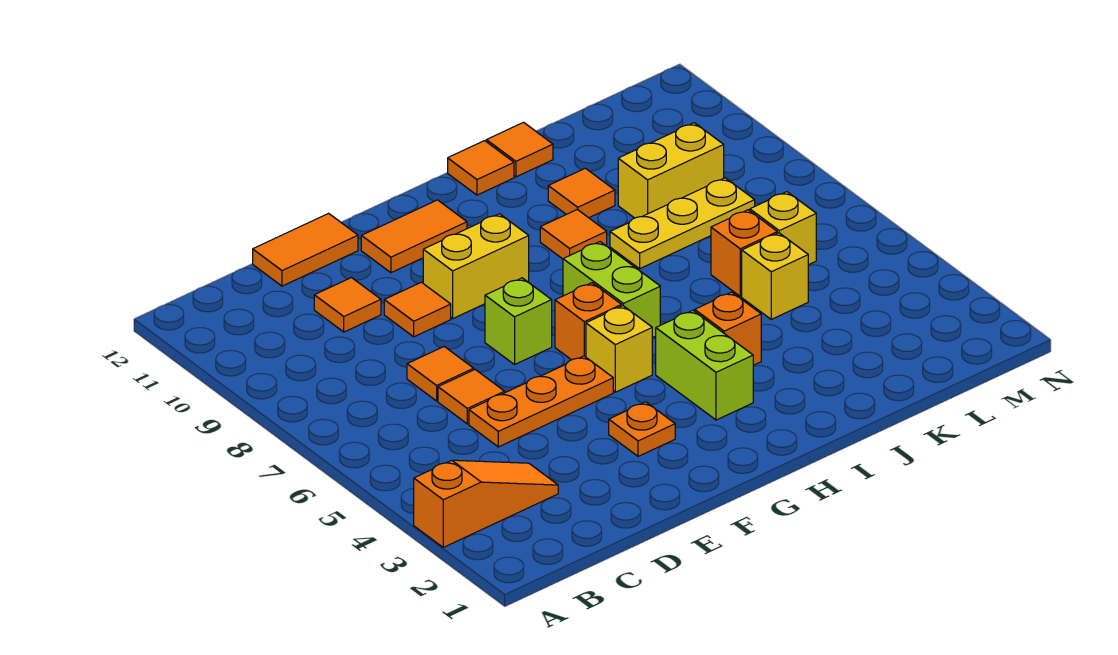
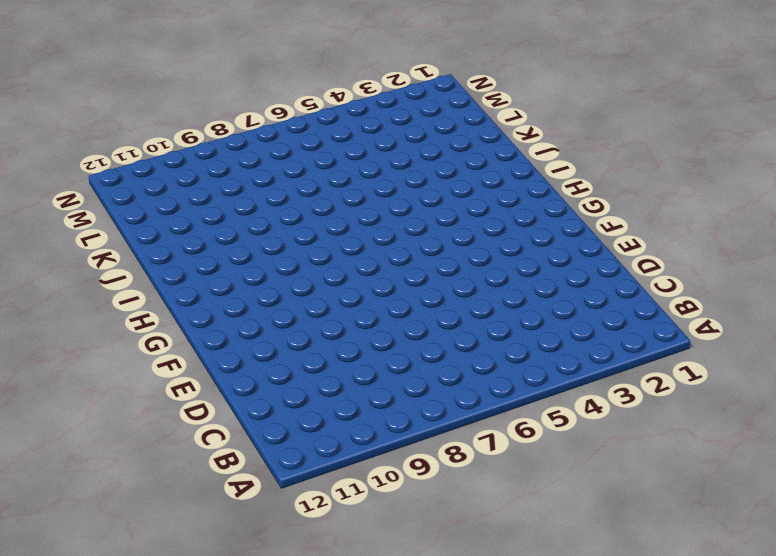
none -> orange 1x3 slope [414,460,558,547]
none -> orange 1x3 plate [469,356,613,447]
none -> orange 1x1 tile [438,370,505,424]

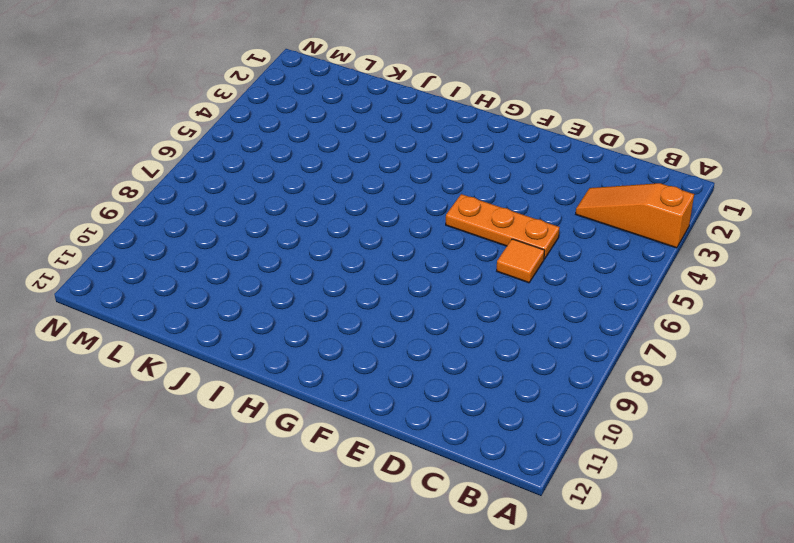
none -> orange 1x1 tile [407,347,474,401]
none -> orange 1x1 tile [314,278,381,332]
none -> orange 1x2 tile [253,213,358,286]

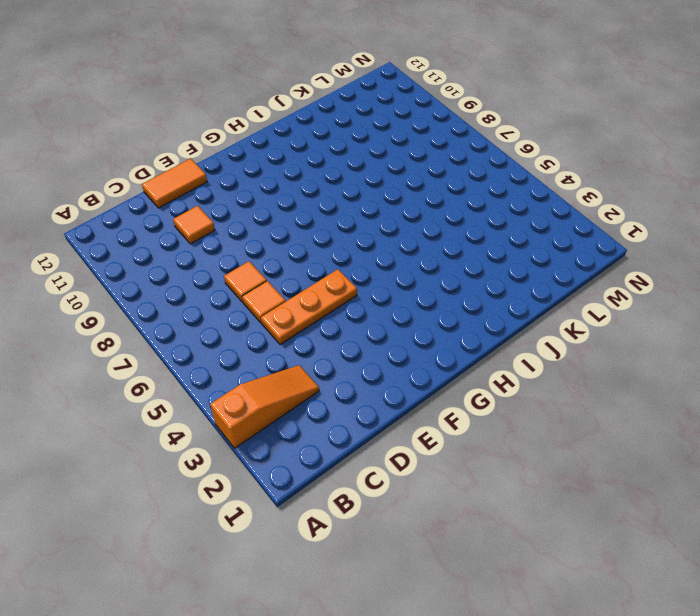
none -> orange 1x1 tile [384,282,451,337]
none -> orange 1x1 plate [609,402,675,456]
none -> lime 1x1 brick [485,278,552,364]

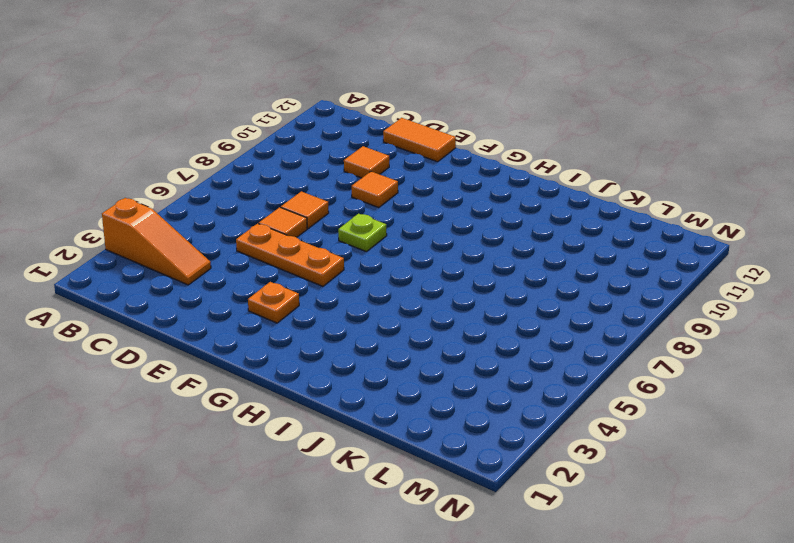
lime 1x1 plate [338,214,387,252] -> lime 1x1 brick [485,278,552,364]
none -> yellow 1x2 brick [423,214,529,318]
none -> orange 1x2 tile [361,200,467,273]
none -> yellow 1x1 brick [586,306,652,392]

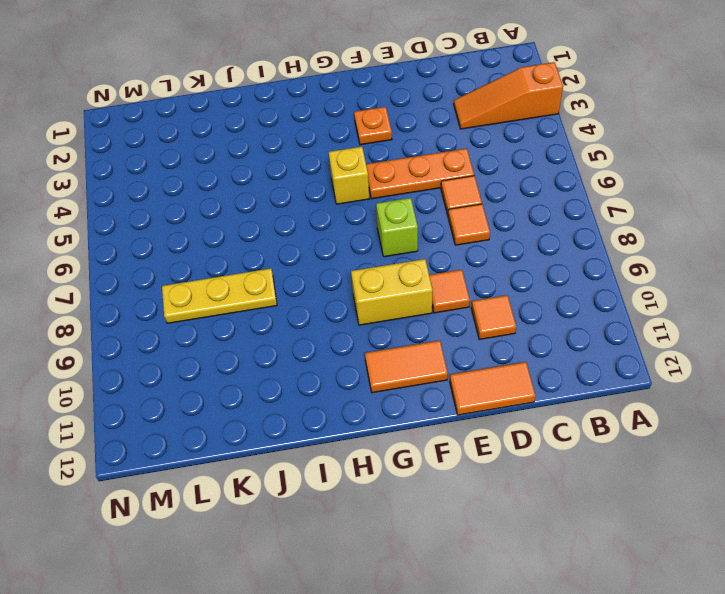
none -> orange 1x1 brick [555,283,622,360]
none -> lime 1x2 brick [656,310,753,420]
none -> lime 1x2 brick [563,242,660,338]

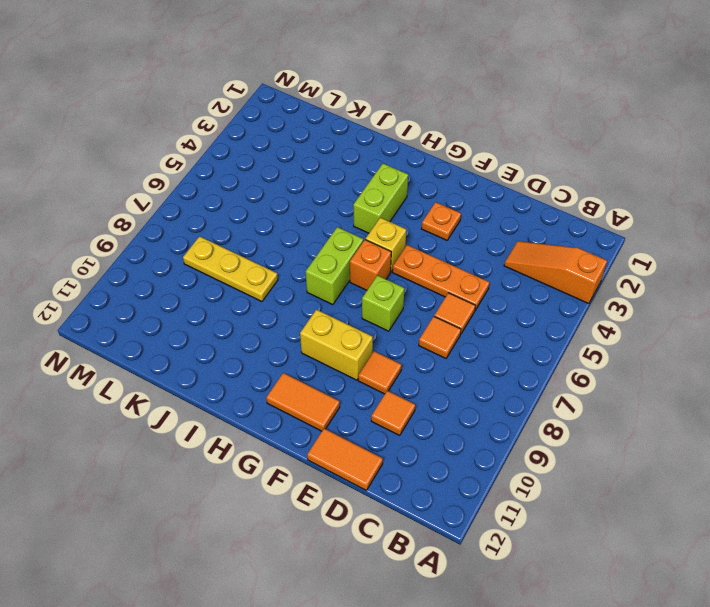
none -> orange 1x1 brick [695,292,761,365]
none -> orange 1x1 tile [540,209,607,259]
none -> orange 1x1 tile [448,141,514,195]

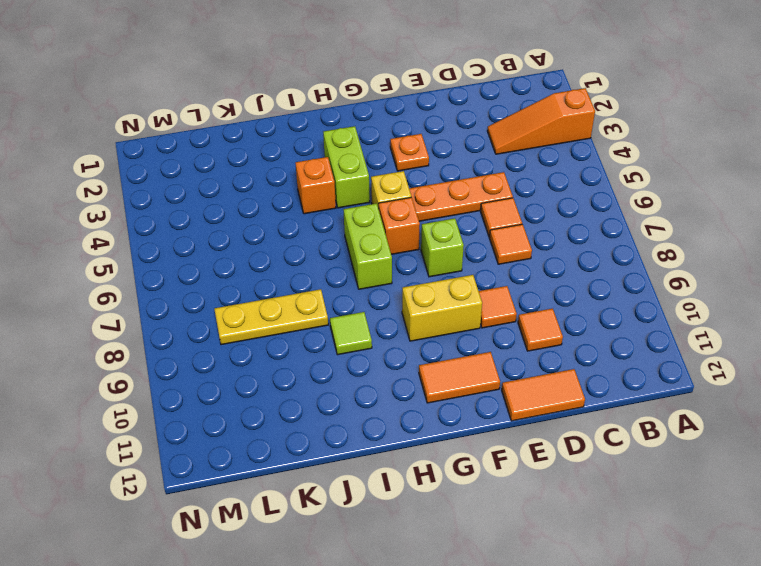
lime 1x1 tile [330,312,372,355] -> orange 1x1 tile [540,209,607,259]
none -> orange 1x1 tile [448,141,514,195]
none -> orange 1x1 tile [548,168,615,218]
none -> orange 1x1 tile [486,122,553,177]

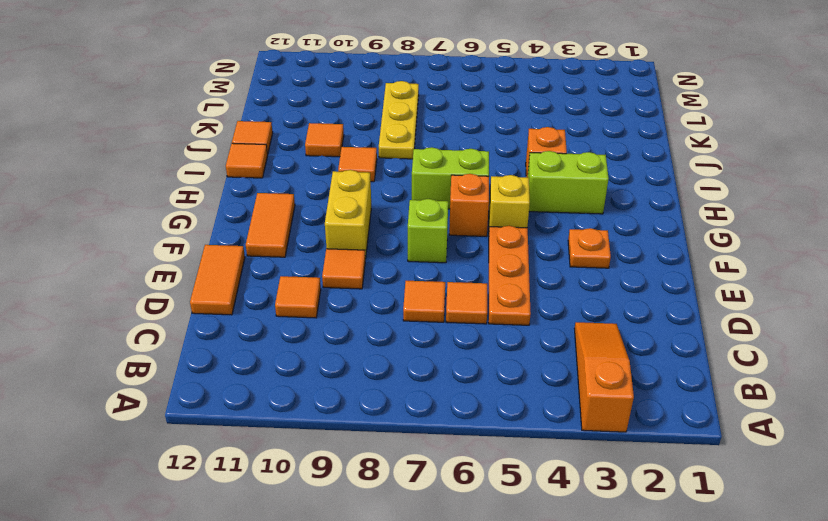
none -> yellow 1x1 brick [742,233,808,319]
none -> orange 1x1 brick [711,210,777,296]
none -> yellow 1x2 brick [618,123,724,218]

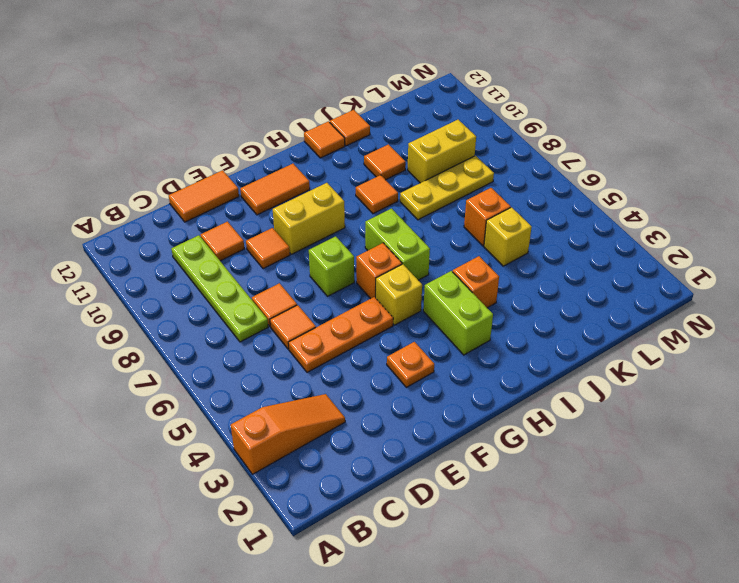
lime 1x4 plate [171,235,268,342] -> none
none -> yellow 1x1 brick [750,192,816,265]

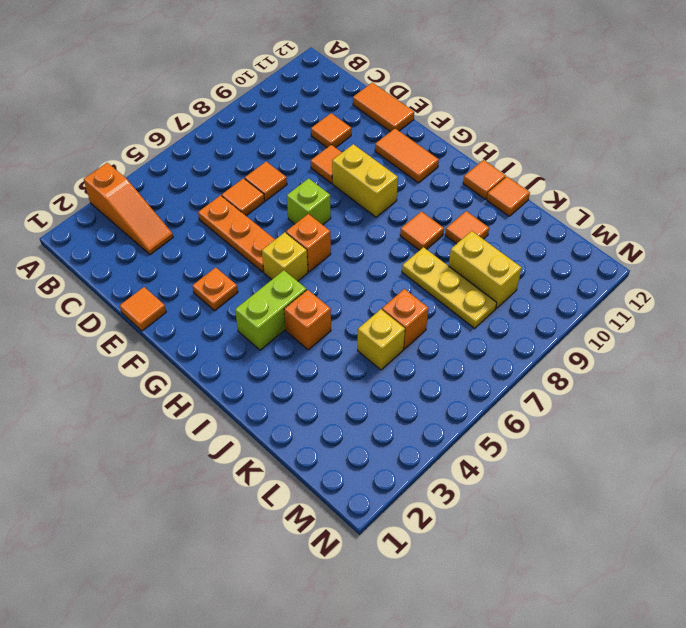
orange 1x1 tile [120,287,166,331] -> none
none -> lime 1x2 brick [563,242,660,338]
none -> yellow 1x1 brick [750,192,816,265]

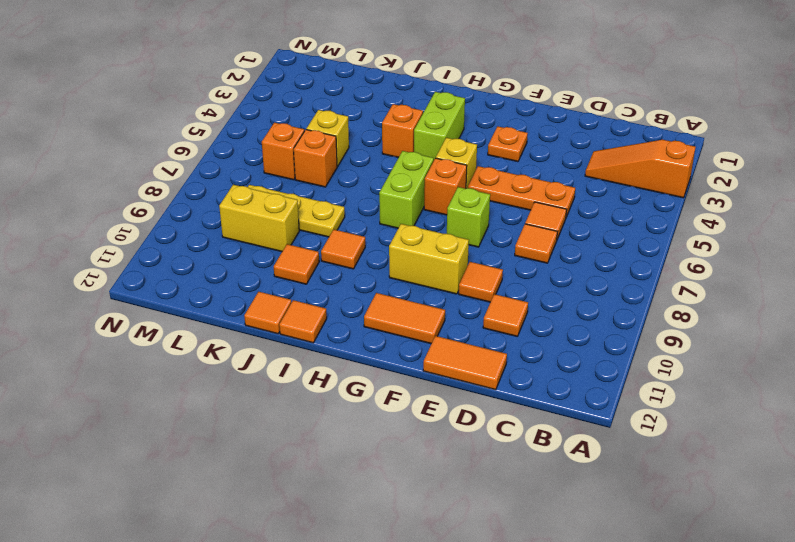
orange 1x1 brick [262,123,304,180] -> yellow 1x1 brick [750,192,816,265]

